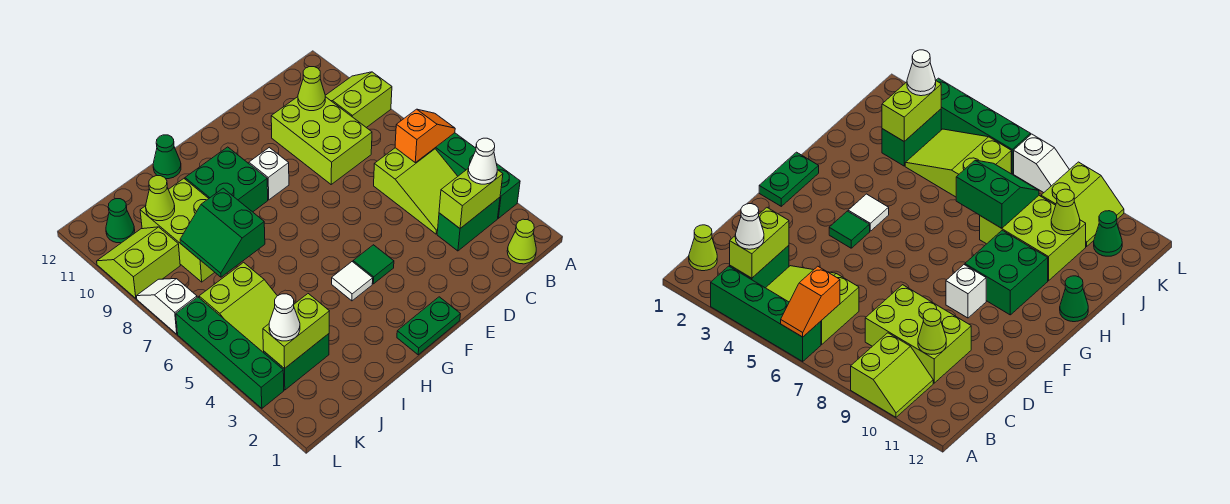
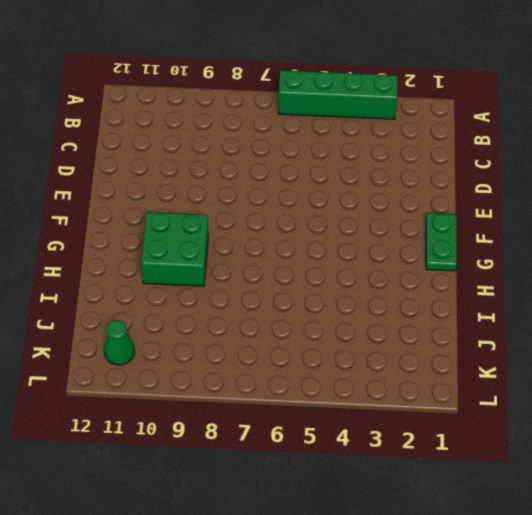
none -> lime 2x2 slope [325,72,392,128]
none -> lime 1x1 cone [507,219,536,264]
none -> green 1x2 brick [437,197,500,251]

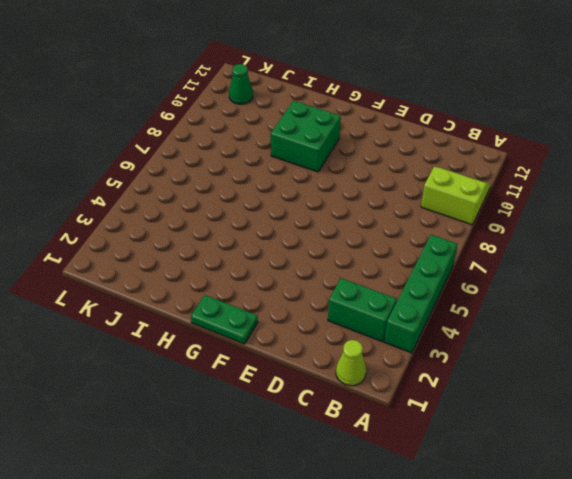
none -> lime 2x3 slope [374,148,458,234]
none -> lime 2x3 brick [271,97,372,184]
none -> green 1x1 tile [353,245,394,284]

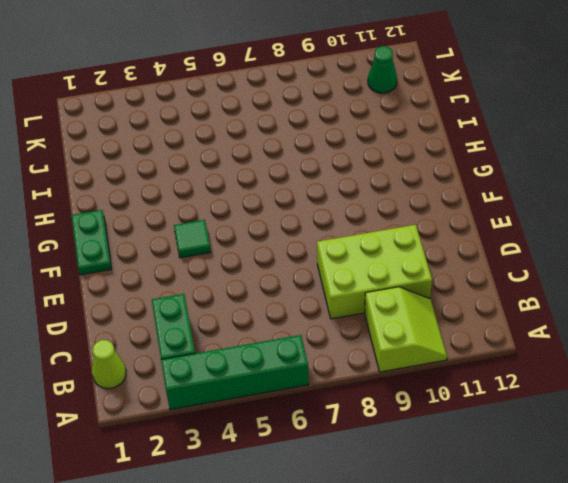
none -> lime 2x3 slope [374,148,458,234]
none -> white 1x1 brick [249,147,289,200]
none -> white 1x1 tile [332,262,373,301]

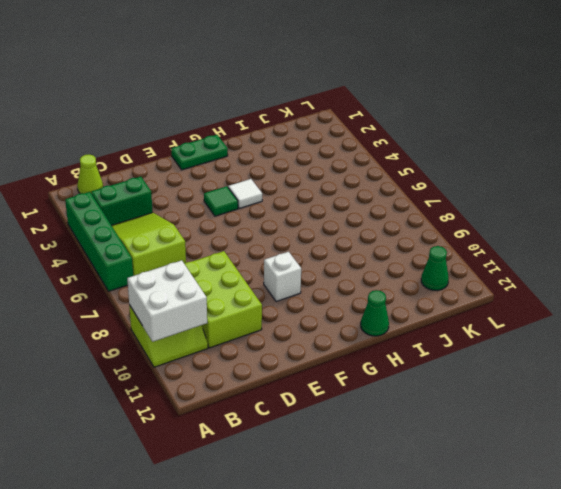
white 2x2 brick [127,260,207,342] -> none
none -> green 2x2 brick [185,147,268,212]
none -> lime 2x3 brick [140,179,215,282]
none -> green 1x2 brick [264,334,329,390]

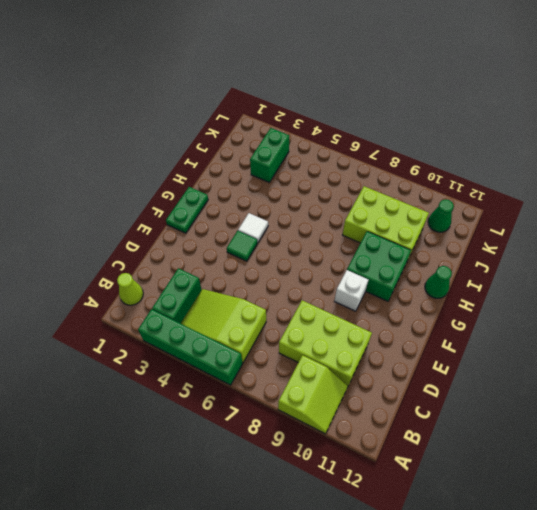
none -> lime 2x3 slope [199,262,277,353]
none -> lime 2x2 slope [97,227,180,298]
none -> green 1x4 brick [176,297,284,408]

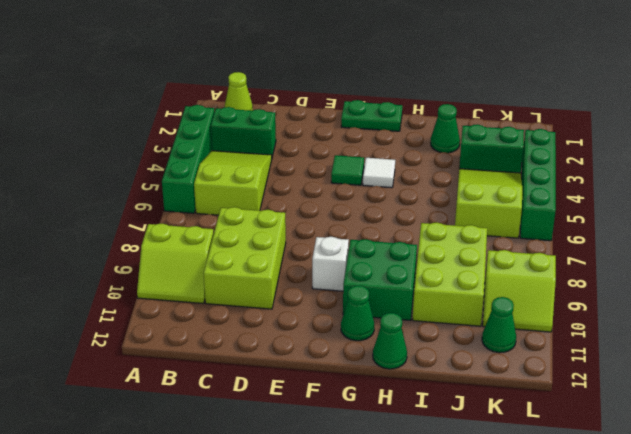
green 1x1 cone [341,286,374,341] -> none
green 1x1 cone [431,104,460,153] -> none
none -> white 1x2 slope [137,279,197,334]
none -> orange 1x2 slope [395,109,455,162]
none -> lime 1x2 brick [439,169,503,228]

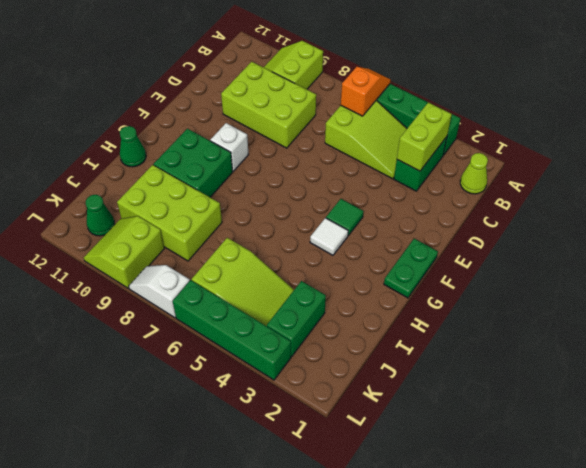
none -> lime 1x1 cone [298,67,325,111]
none -> green 2x2 slope [180,188,265,277]
none -> lime 1x2 brick [263,294,329,369]

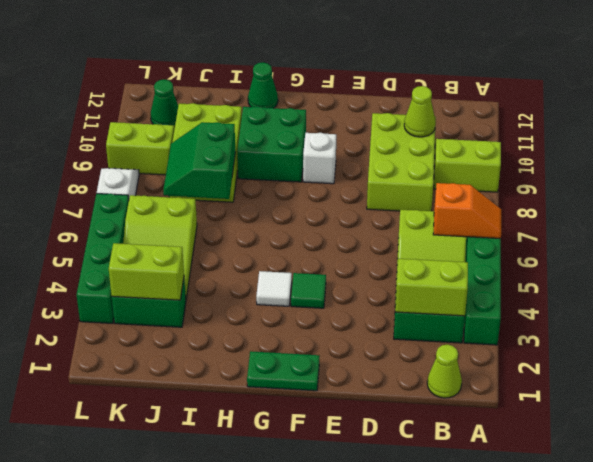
none -> lime 1x1 cone [146,176,175,221]
none -> white 1x1 cone [468,138,497,184]
none -> white 1x1 cone [269,294,300,341]

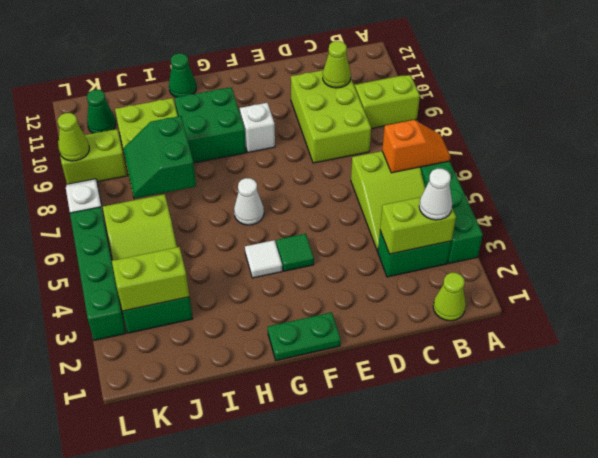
white 1x1 cone [234,178,264,225] -> white 1x1 cone moved to [269,294,300,341]
lime 1x1 cone [57,113,89,161] -> lime 1x1 cone moved to [146,176,175,221]

